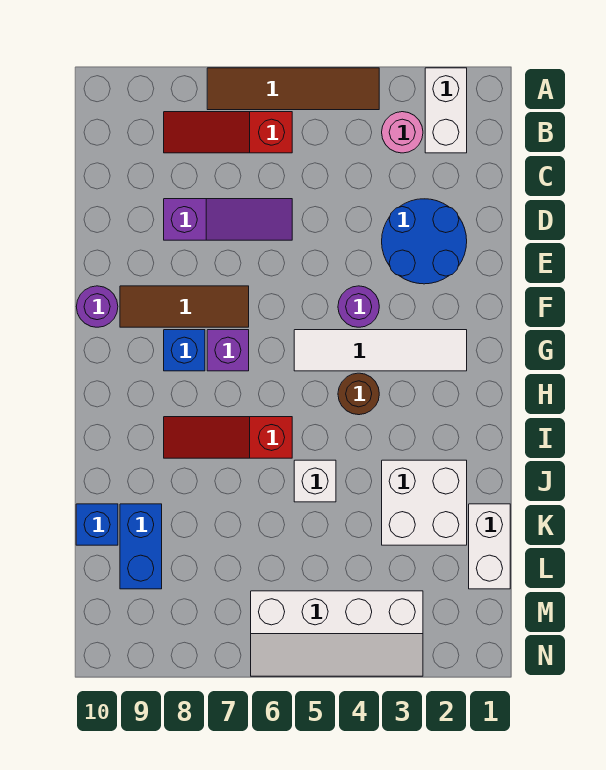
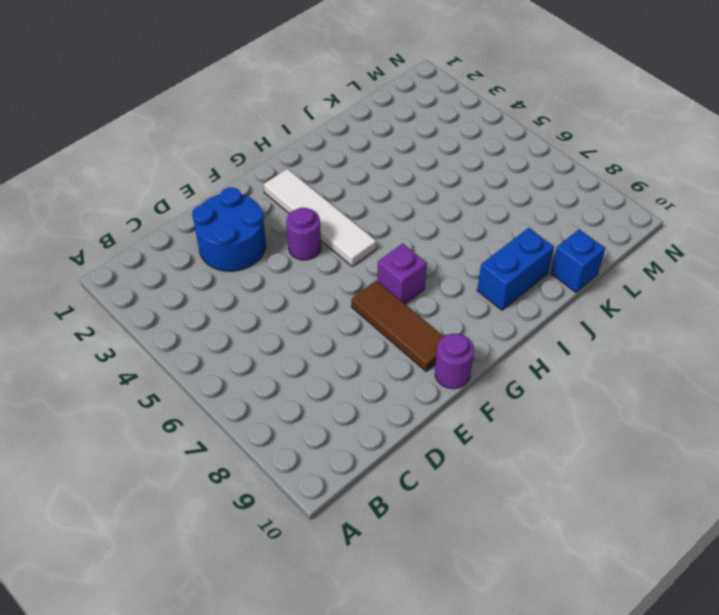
blue 1x2 brick [477,228,554,310] -> blue 1x2 brick moved to [120,504,162,589]
none -> white 1x2 brick [425,68,467,153]
none -> brown 1x4 tile [207,68,379,110]
none -> pink 1x1 round brick [382,112,423,153]

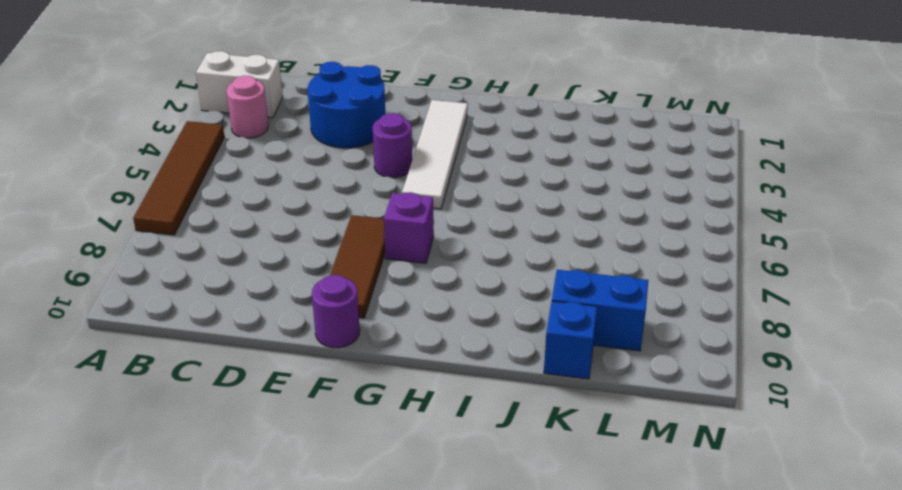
none -> red 1x3 slope [164,112,292,153]
none -> purple 1x3 slope [164,199,292,240]
none -> blue 1x1 brick [164,330,205,371]

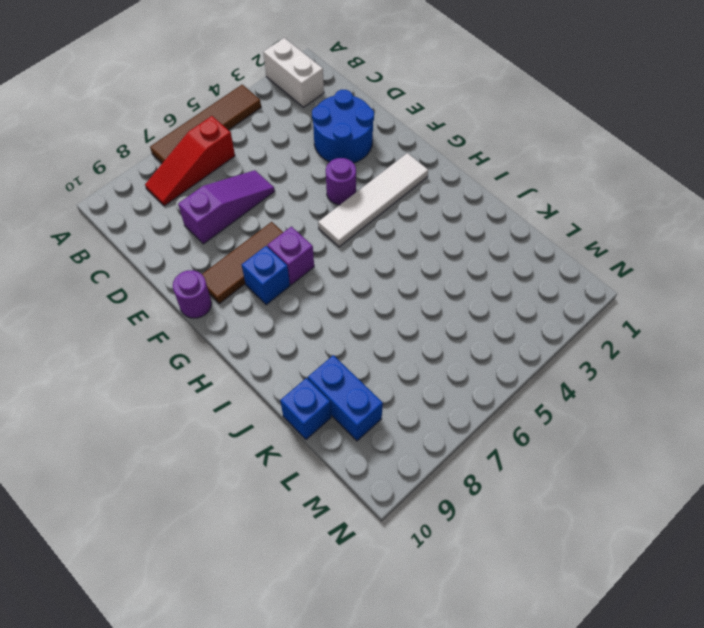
none -> pink 1x1 round brick [382,112,423,153]
none -> brown 1x1 round brick [338,373,379,415]
none -> red 1x3 slope [164,417,292,458]

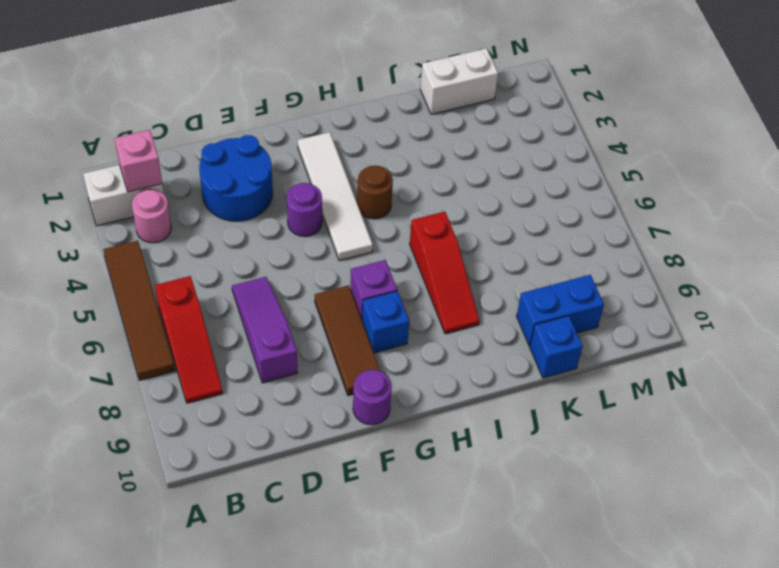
pink 1x1 brick [115,130,162,192] -> none
none -> white 2x2 brick [382,460,467,545]
none -> white 1x1 brick [294,460,336,502]
none -> white 2x4 slope [251,591,423,676]

